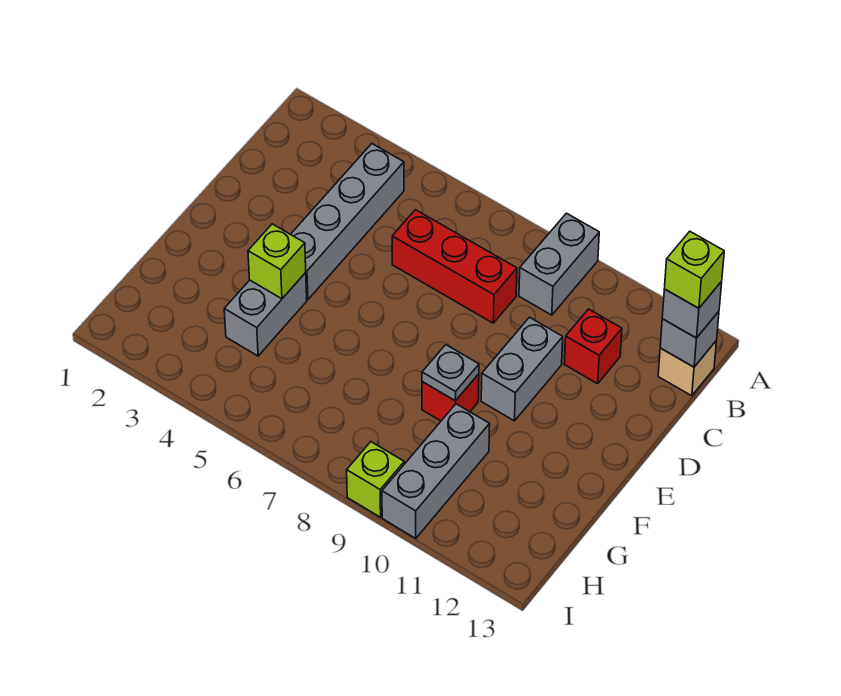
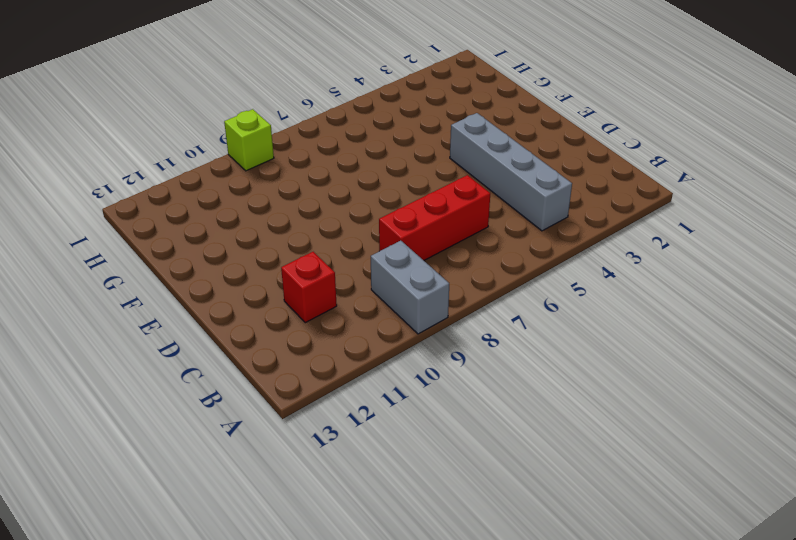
none -> tan 1x1 brick [658,340,717,396]
none -> grey 1x2 brick [481,317,563,421]
none -> grey 1x2 brick [224,273,307,356]

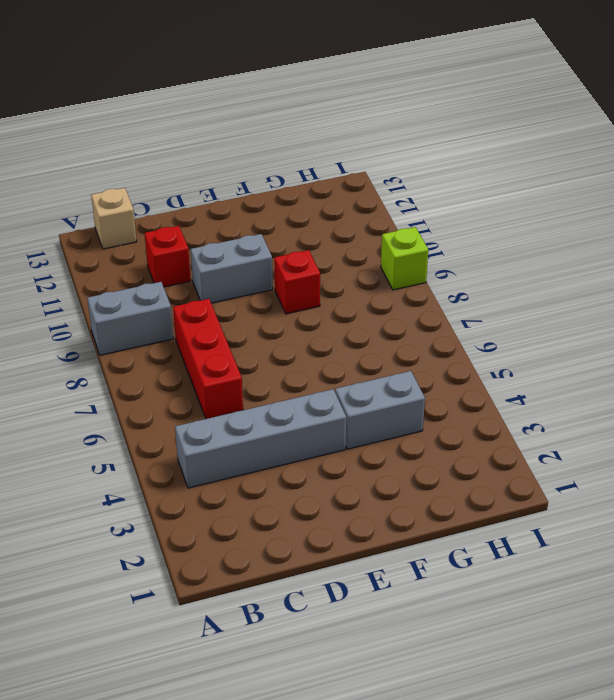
none -> grey 1x3 brick [382,404,490,538]
none -> grey 1x1 brick [660,312,719,367]
none -> lime 1x1 brick [248,224,306,299]

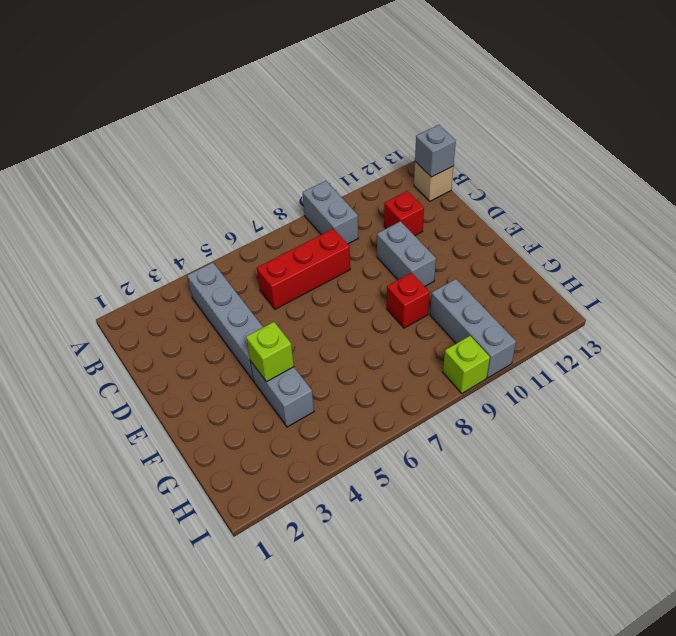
none -> grey 1x1 plate [422,345,479,401]
none -> grey 1x1 brick [662,282,722,338]
none -> lime 1x1 brick [665,231,724,308]

